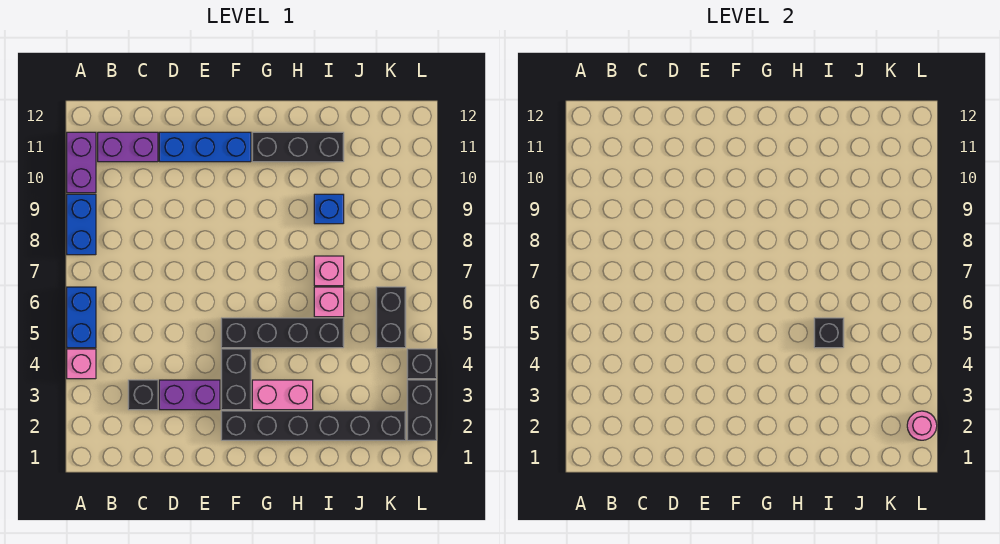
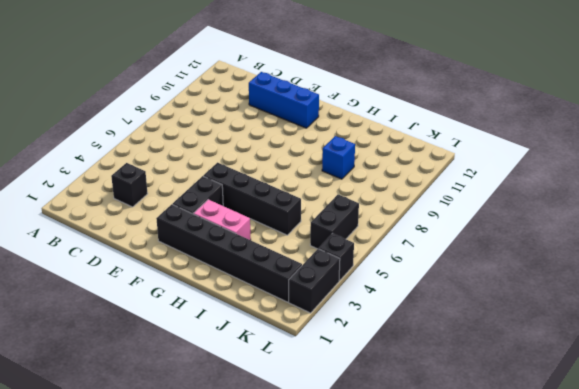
none -> pink 1x1 brick [67,349,96,379]
none -> blue 1x2 brick [67,287,96,348]
none -> blue 1x2 brick [67,194,96,255]

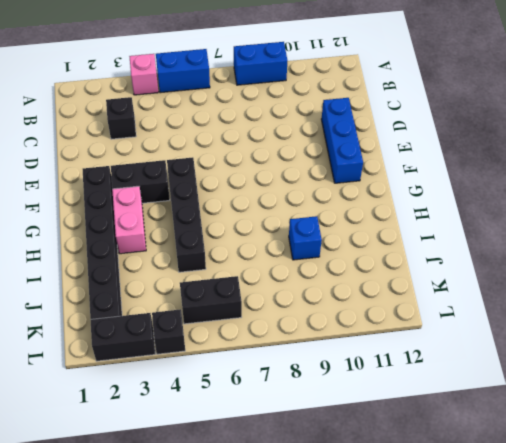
none -> purple 1x2 brick [67,132,96,193]
none -> purple 1x2 brick [98,132,158,162]
none -> purple 1x2 brick [159,380,220,410]

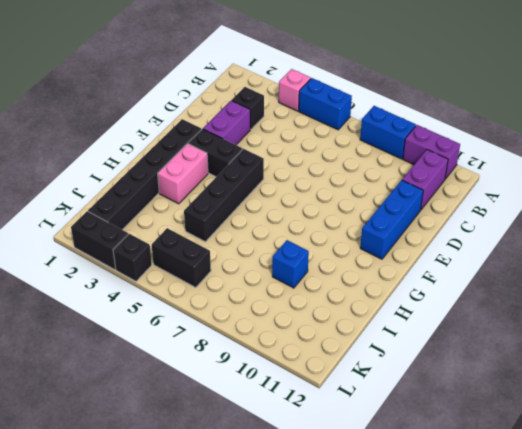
none -> black 1x3 brick [252,132,344,162]
none -> pink 1x1 brick [314,287,344,317]
none -> pink 1x1 brick [314,256,344,286]

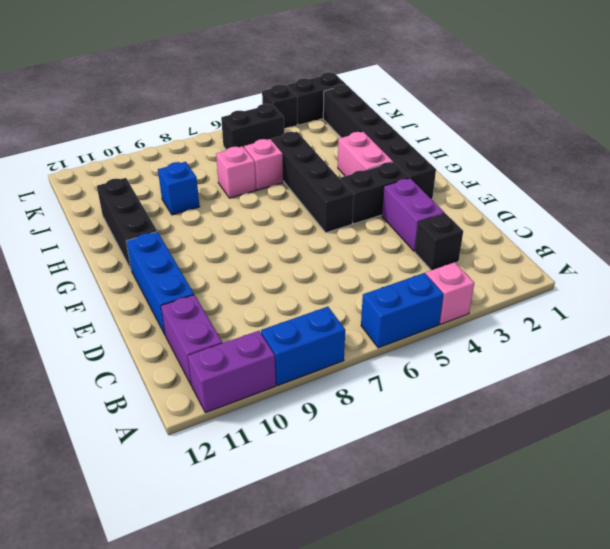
none -> black 1x1 brick [814,318,844,348]
none -> pink 1x1 round brick [907,411,937,440]

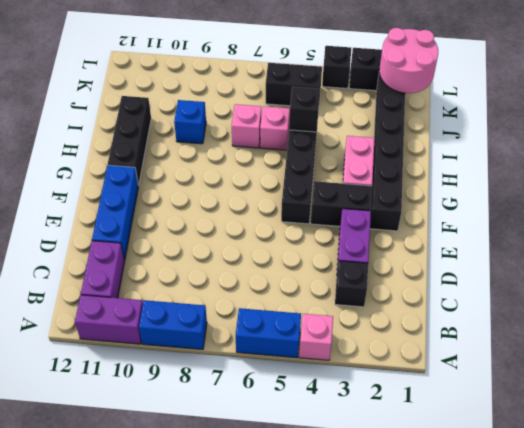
pink 2x2 round brick [379,28,438,93] -> pink 1x1 round brick [907,411,937,440]

